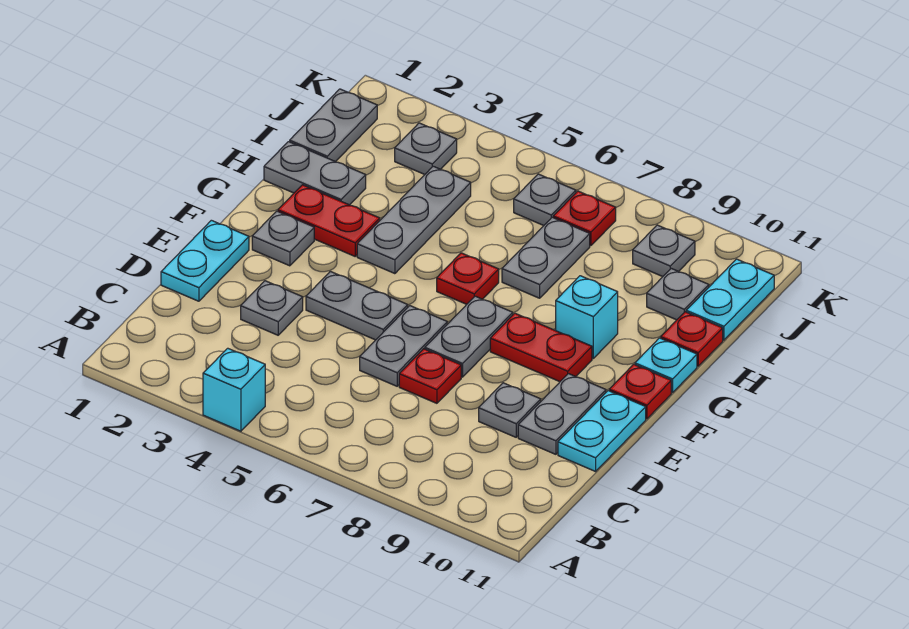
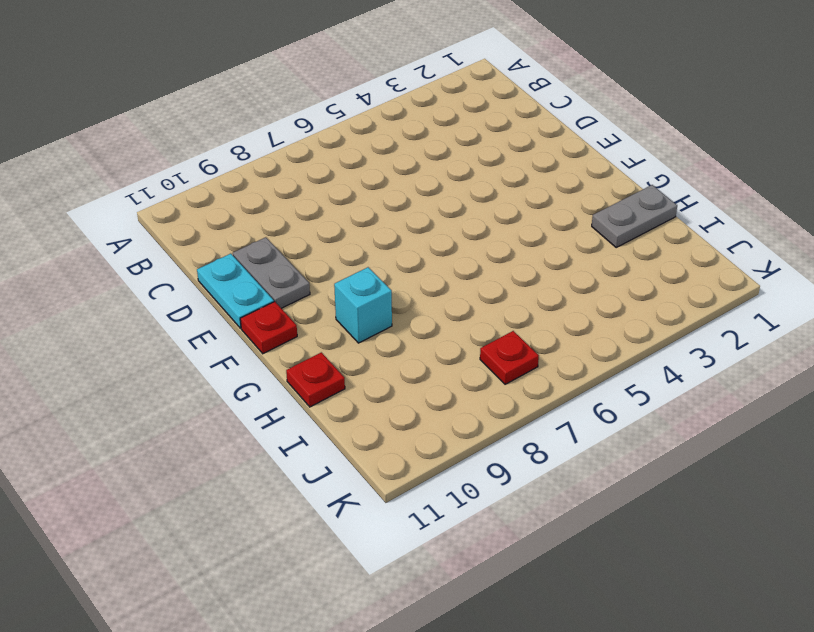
none -> cyan 1x1 brick [203,348,265,431]
none -> cyan 1x2 plate [161,220,249,301]
none -> grey 1x1 plate [241,281,303,335]

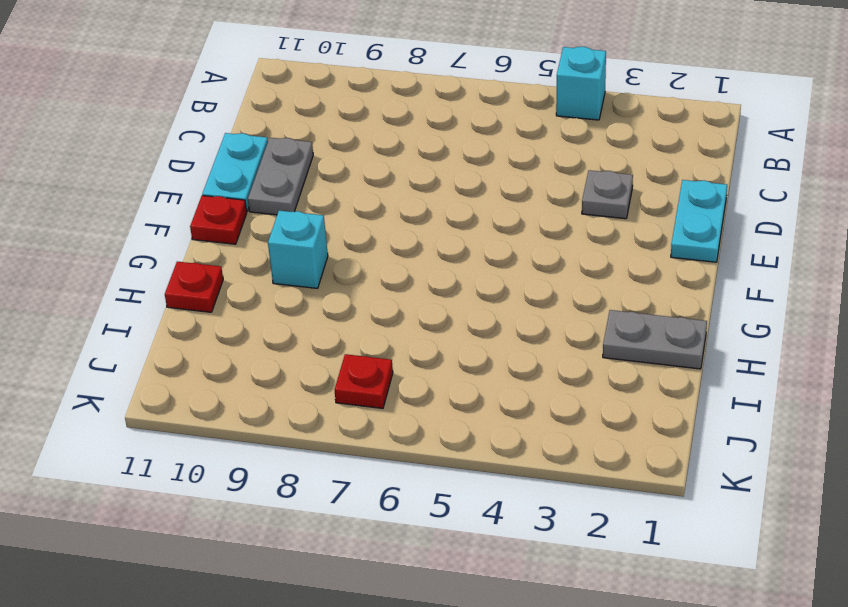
none -> grey 1x2 plate [360,306,447,386]
none -> red 1x1 plate [399,349,461,403]
none -> grey 1x1 plate [479,383,541,437]

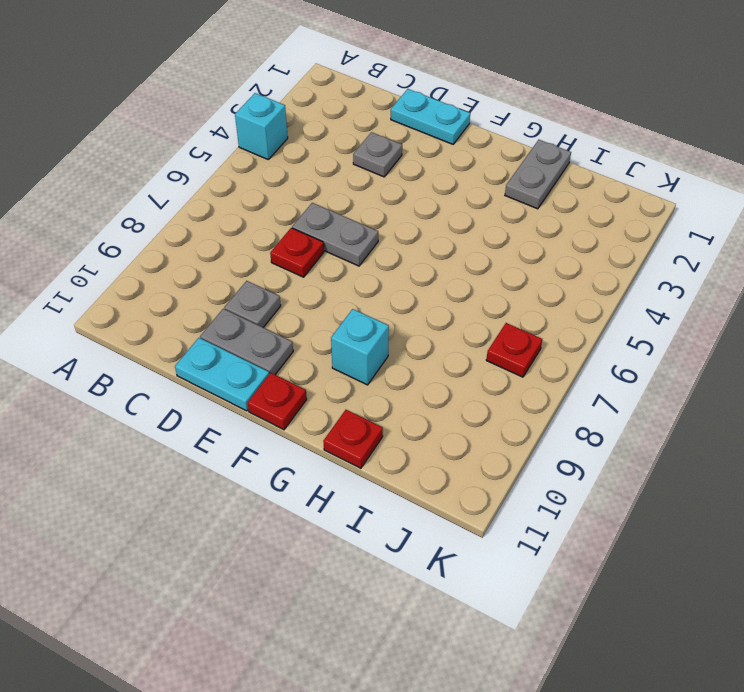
none -> grey 1x2 plate [306,271,408,340]
none -> grey 1x2 plate [425,296,513,377]
none -> grey 1x1 plate [252,211,314,266]

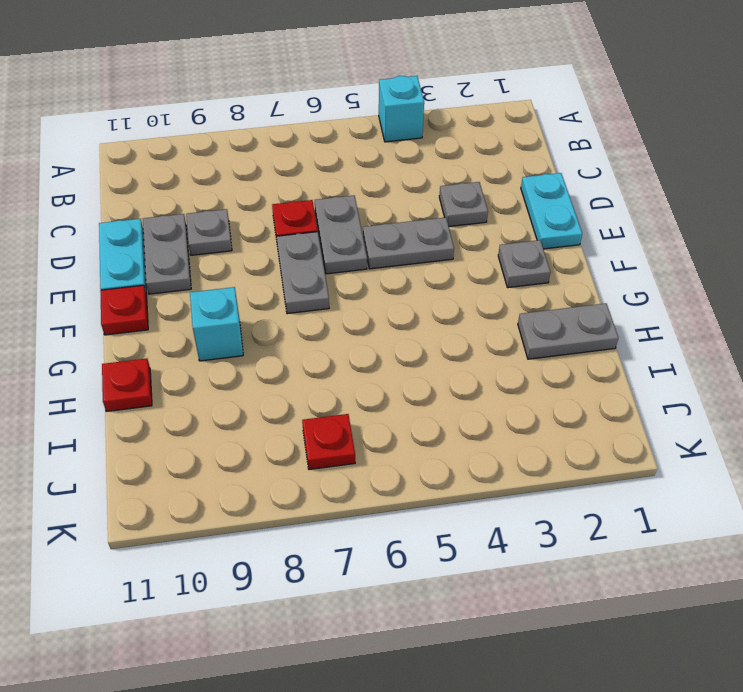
none -> red 1x2 plate [490,313,592,382]
none -> red 1x2 plate [278,185,380,256]
none -> grey 1x3 plate [357,166,471,274]

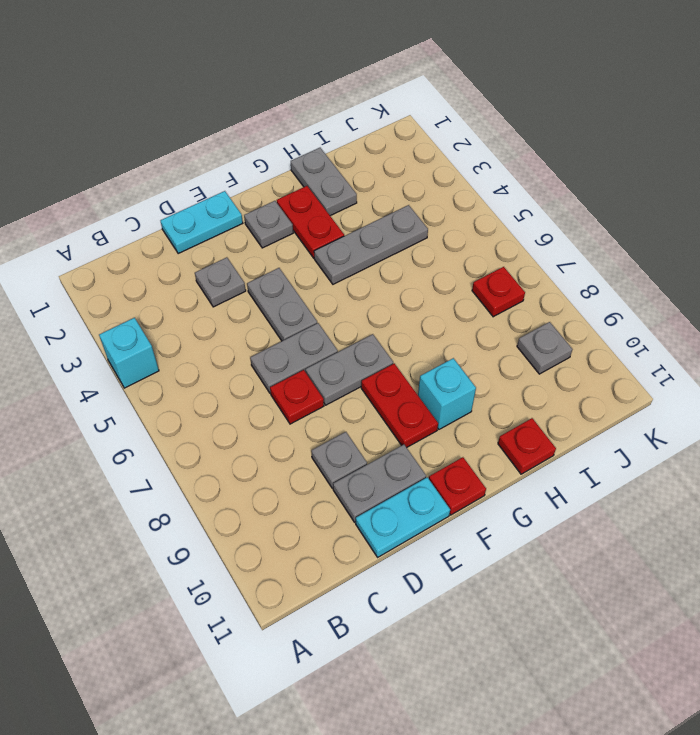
none -> red 1x1 plate [437,253,499,304]
none -> cyan 1x1 plate [635,338,697,393]
none -> grey 1x2 plate [502,217,590,298]

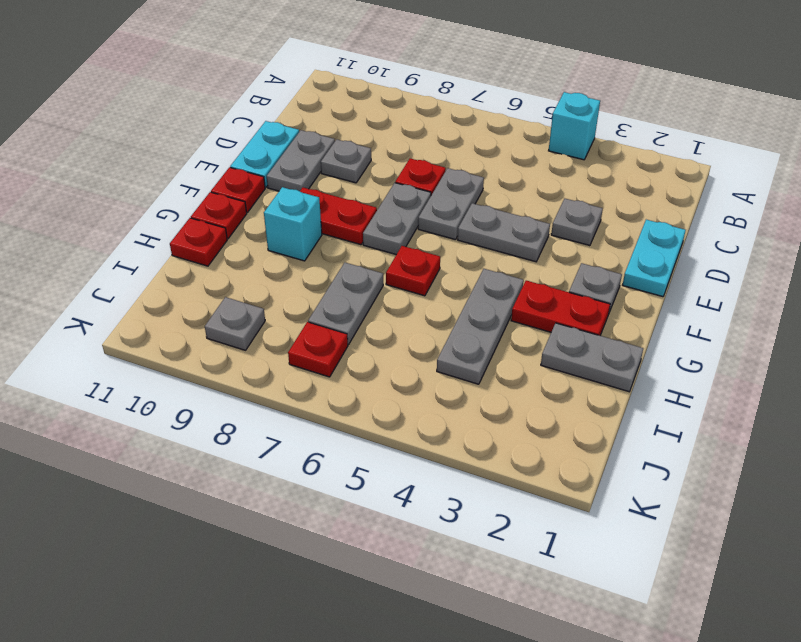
red 1x1 plate [191,192,247,239] -> cyan 1x1 plate [635,338,697,393]
none -> grey 1x2 plate [290,89,377,162]
none -> grey 1x1 plate [647,268,709,320]
none -> cyan 1x2 plate [686,259,774,340]

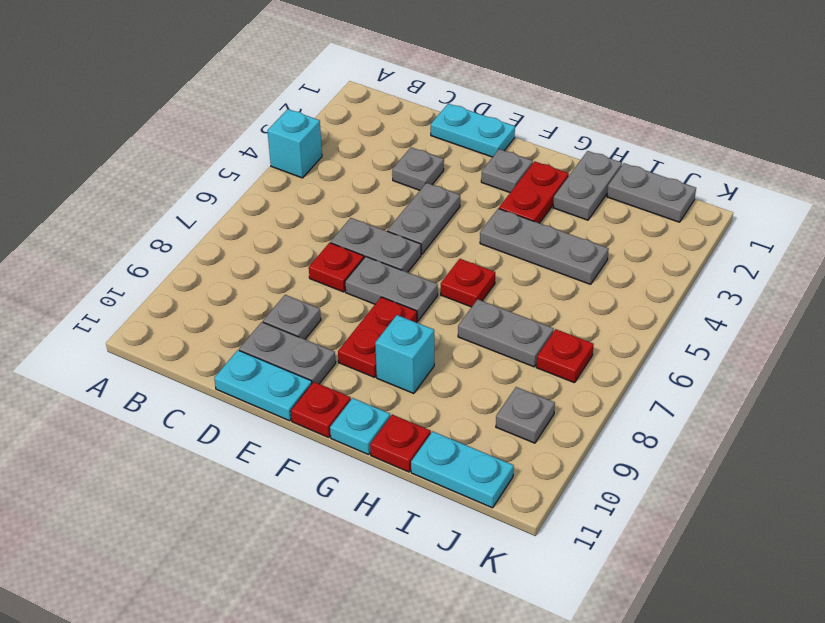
none -> grey 1x1 plate [647,268,709,320]
none -> grey 1x1 plate [395,123,457,174]
none -> grey 1x1 plate [514,174,576,226]

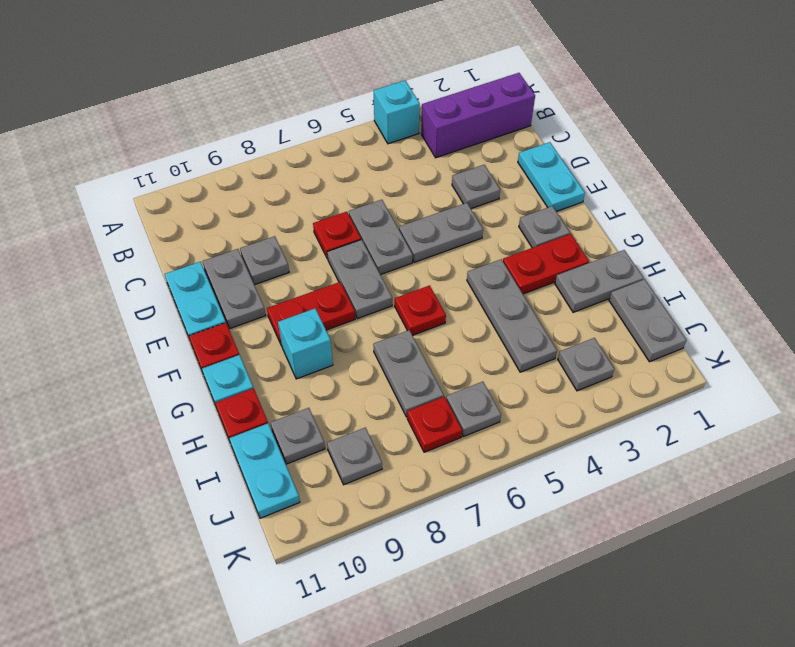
purple 1x3 brick [421,73,535,158] -> none

